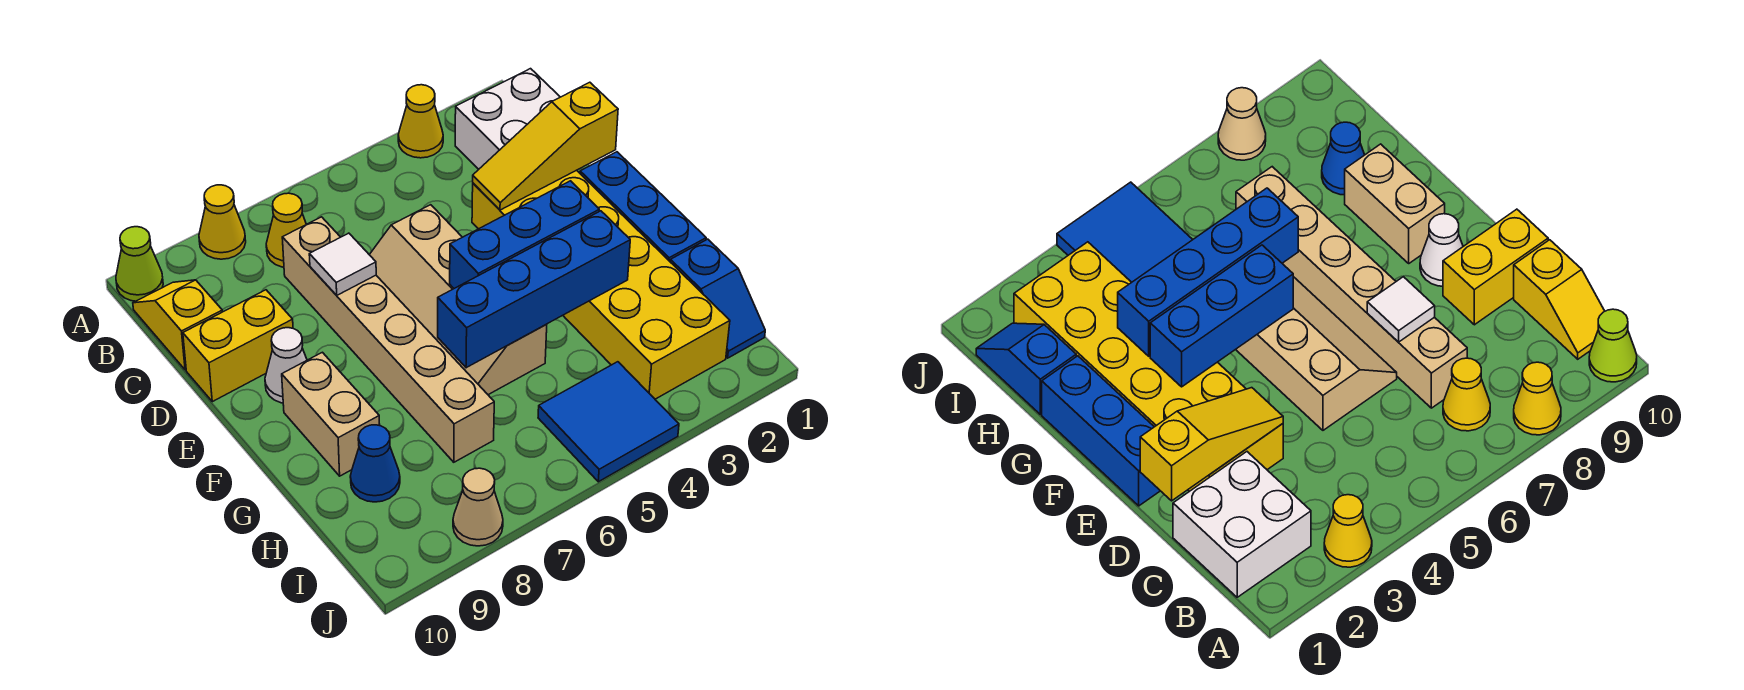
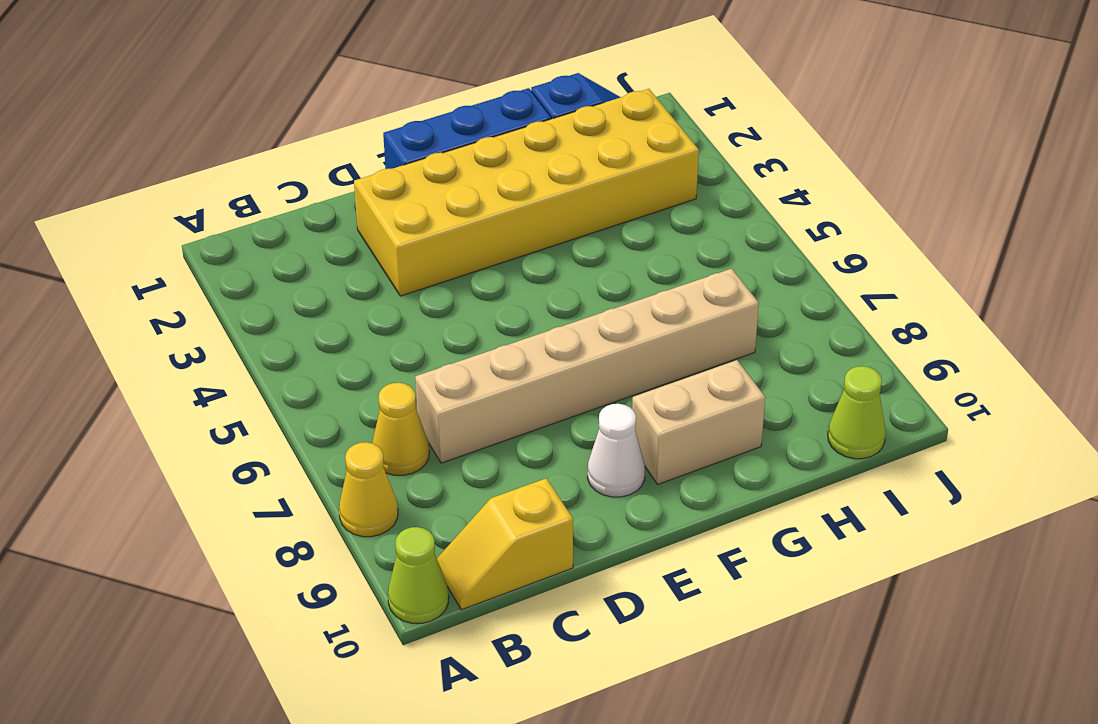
lime 1x1 cone [828,366,886,459] -> none
none -> yellow 1x1 cone [398,85,443,158]
none -> white 2x2 brick [455,69,560,169]
none -> tan 2x4 slope [369,205,547,395]

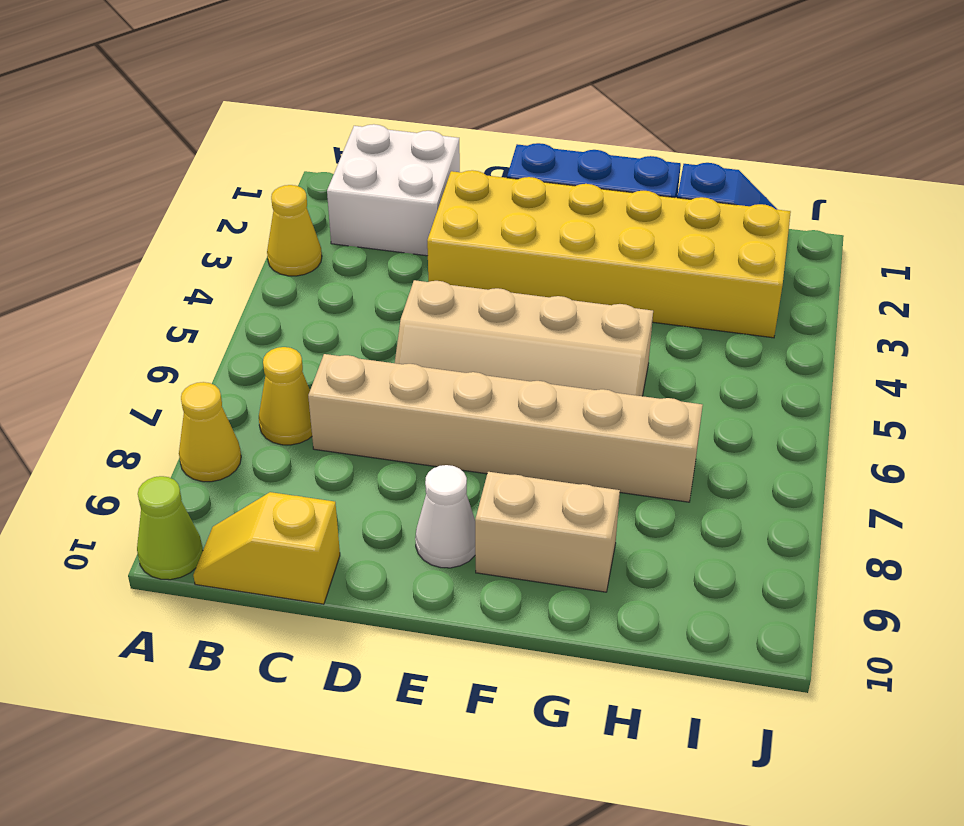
none -> yellow 1x2 brick [183,290,293,402]
none -> blue 1x1 cone [350,425,400,502]
none -> blue 2x2 tile [538,362,679,482]

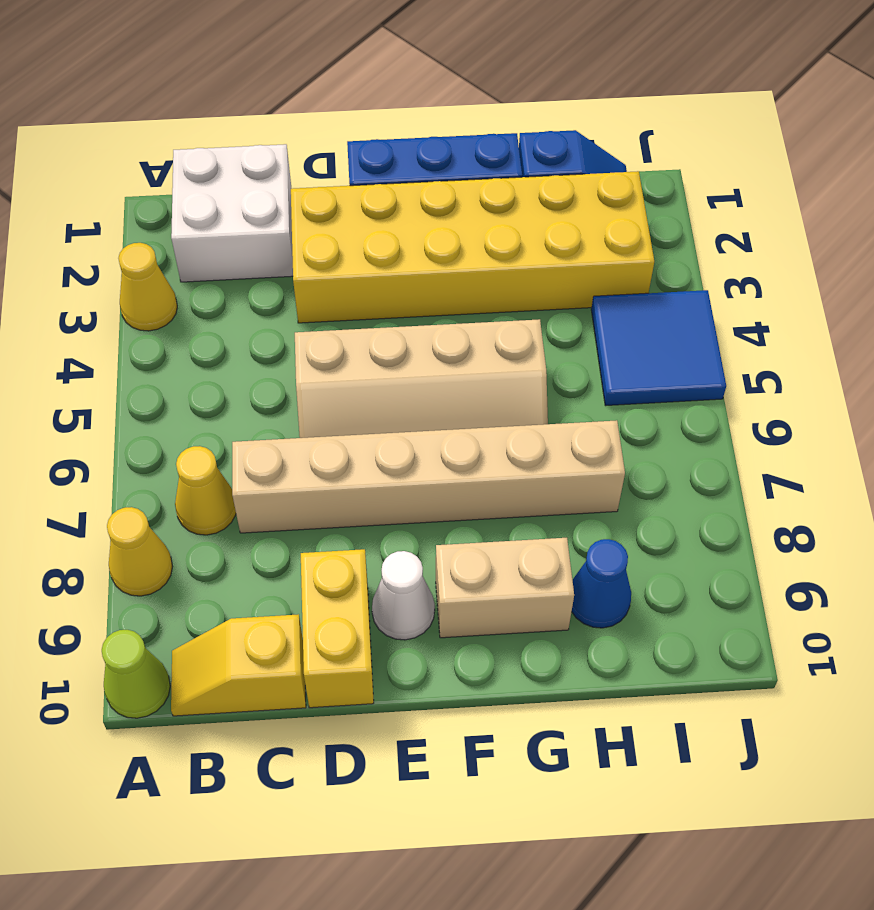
none -> tan 1x1 cone [453,468,503,546]
none -> yellow 1x3 slope [473,82,618,210]
none -> white 1x1 tile [309,233,376,295]

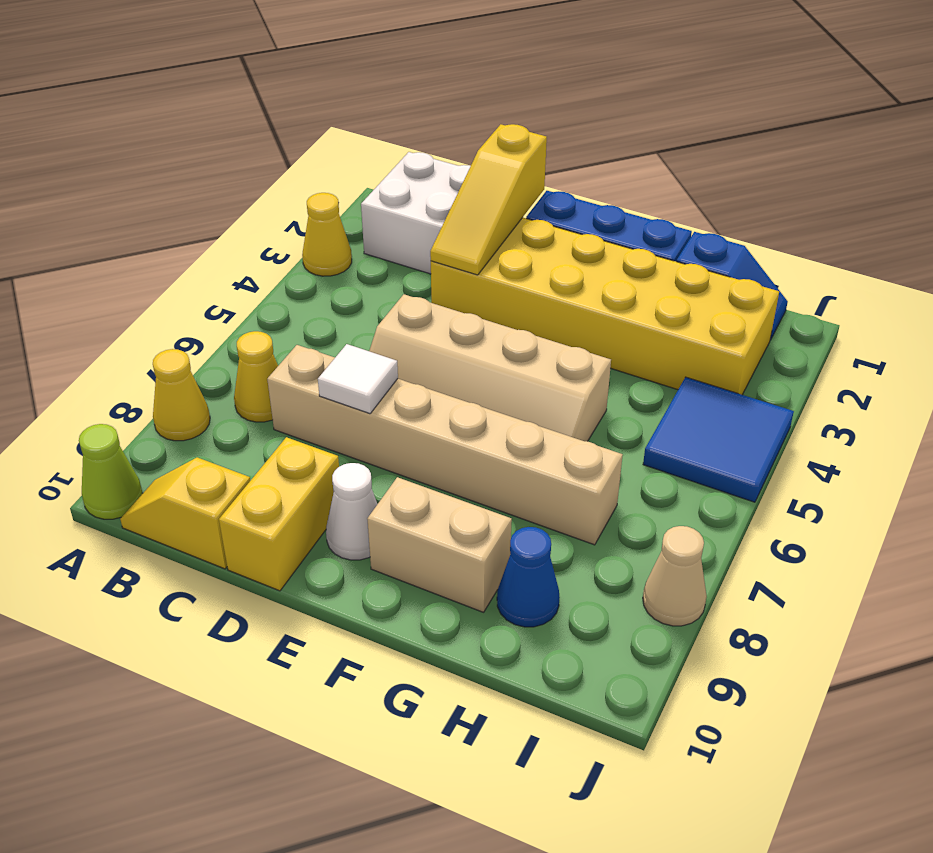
none -> blue 1x3 brick [450,181,599,288]
none -> blue 1x4 brick [438,211,630,368]

